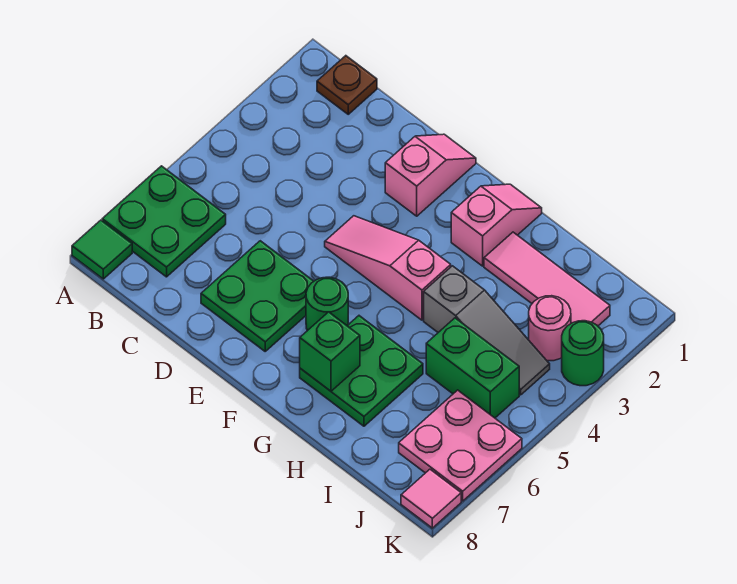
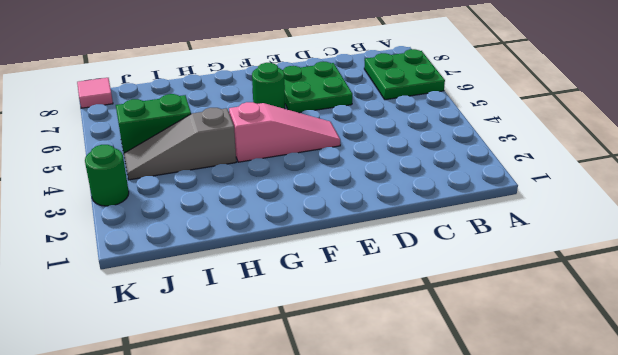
none -> green 1x1 tile [72,220,132,279]
none -> brown 1x1 plate [317,56,377,114]
none -> pink 1x2 slope [385,134,476,216]

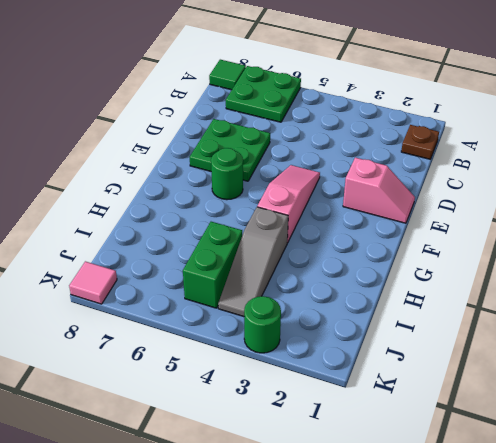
none -> pink 1x2 slope [451,184,542,266]
none -> green 2x2 plate [300,316,423,426]
none -> pink 1x3 tile [484,232,610,326]

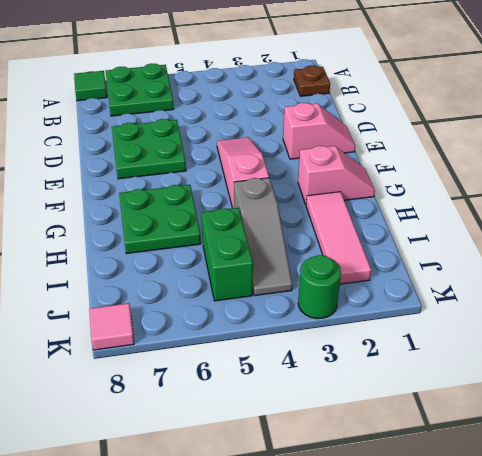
none -> green 1x1 round brick [306,277,348,331]
none -> pink 1x1 round brick [529,296,571,361]
none -> pink 2x2 plate [399,390,522,501]

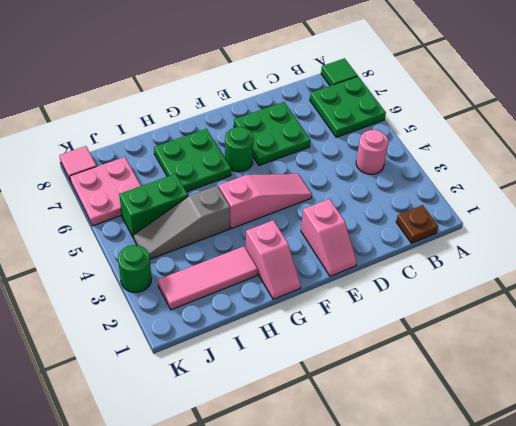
pink 1x1 round brick [356,130,388,174] -> pink 1x1 round brick moved to [529,296,571,361]
none -> green 1x1 brick [300,312,360,391]

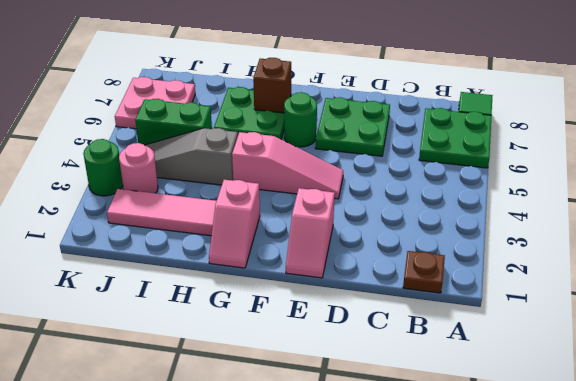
brown 1x1 brick [253,58,291,113] -> green 1x1 brick [300,312,360,391]
none -> pink 1x1 tile [401,469,461,528]

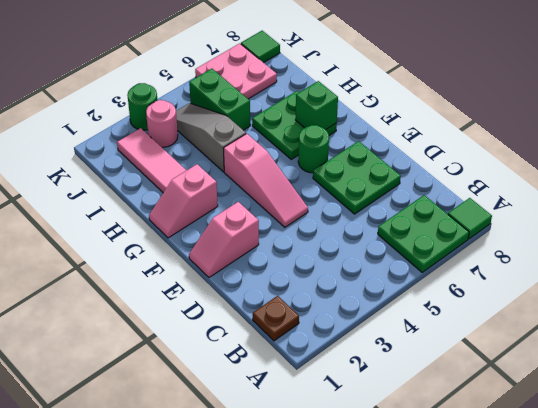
green 1x1 tile [241,31,280,63] -> pink 1x1 tile [401,469,461,528]

